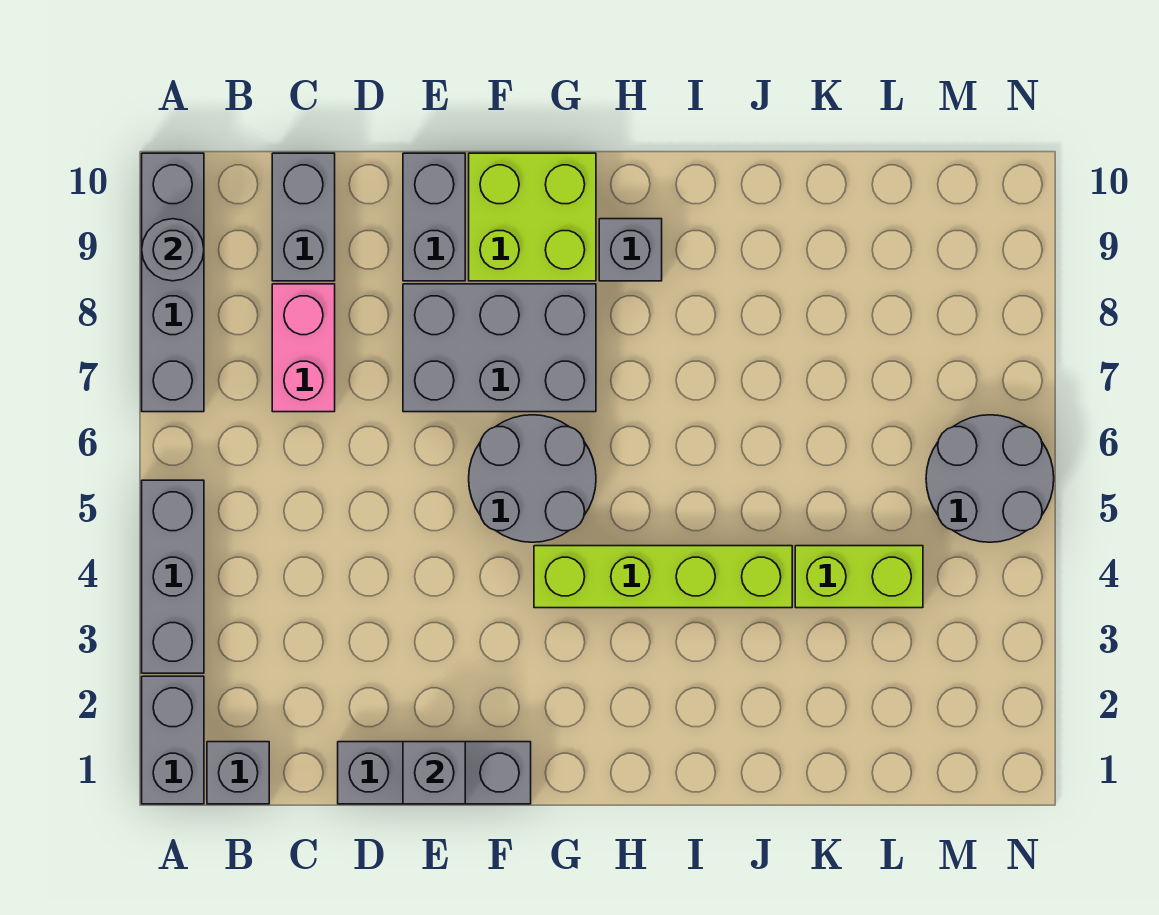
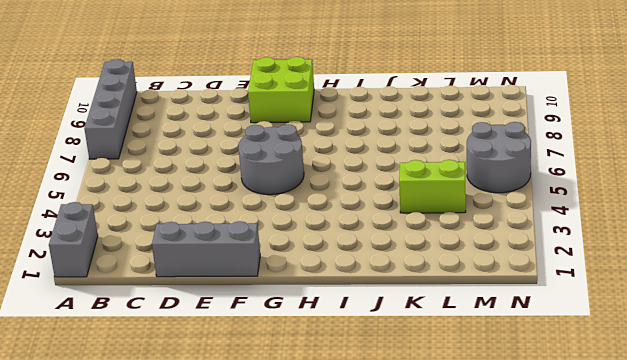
none -> grey 1x3 brick [142,480,204,673]
none -> grey 1x1 brick [207,742,269,804]
none -> pink 1x2 brick [272,284,335,412]

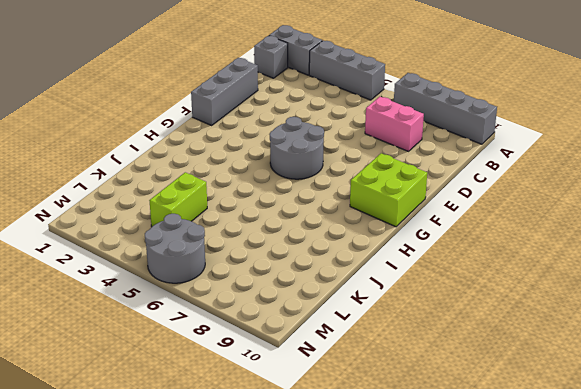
none -> grey 1x2 brick [272,153,335,281]
none -> grey 2x3 brick [403,284,596,412]
none -> grey 1x2 brick [403,153,465,281]

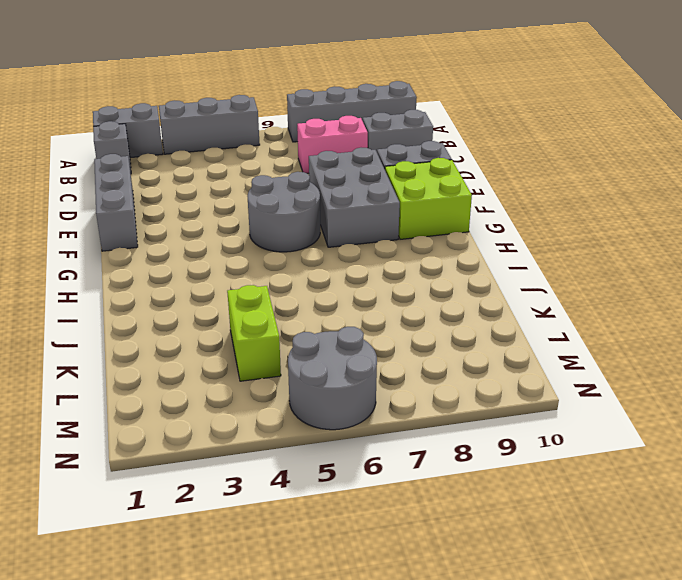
none -> lime 1x4 brick [534,546,792,608]
none -> grey 1x1 brick [599,219,662,281]
none -> grey 1x1 round brick [142,219,204,281]

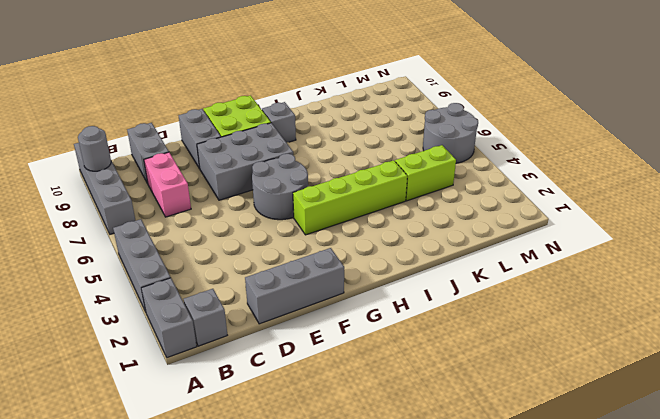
none -> grey 1x1 brick [403,742,465,804]

